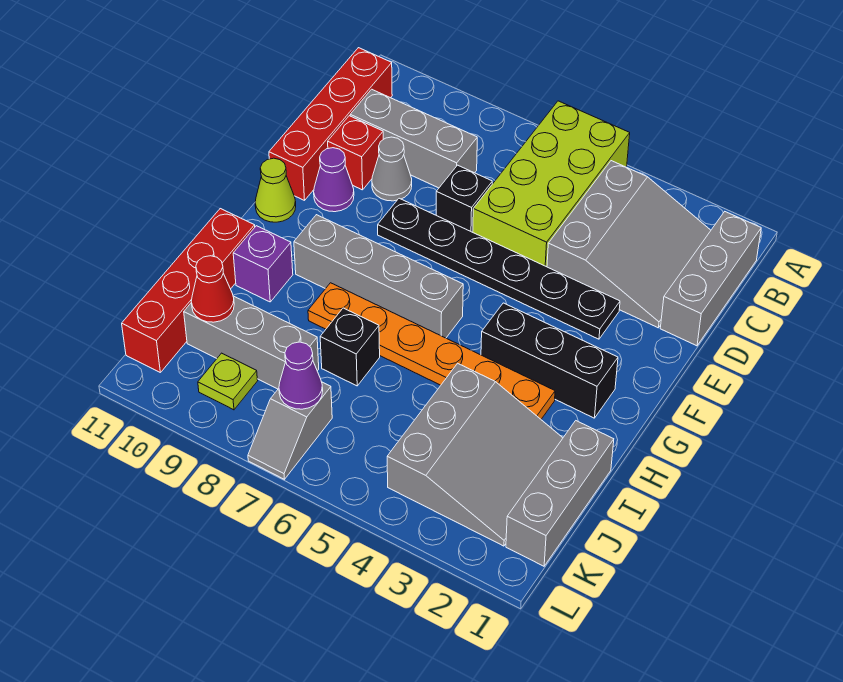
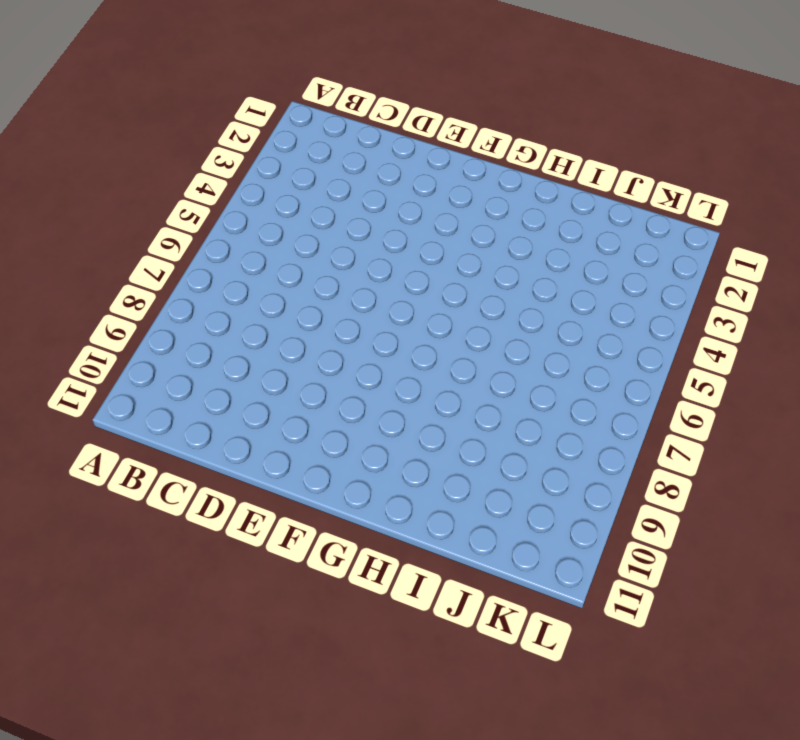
none -> lime 2x4 brick [473,101,630,267]
none -> grey 1x3 brick [660,212,761,346]
none -> grey 3x3 slope [547,161,711,328]

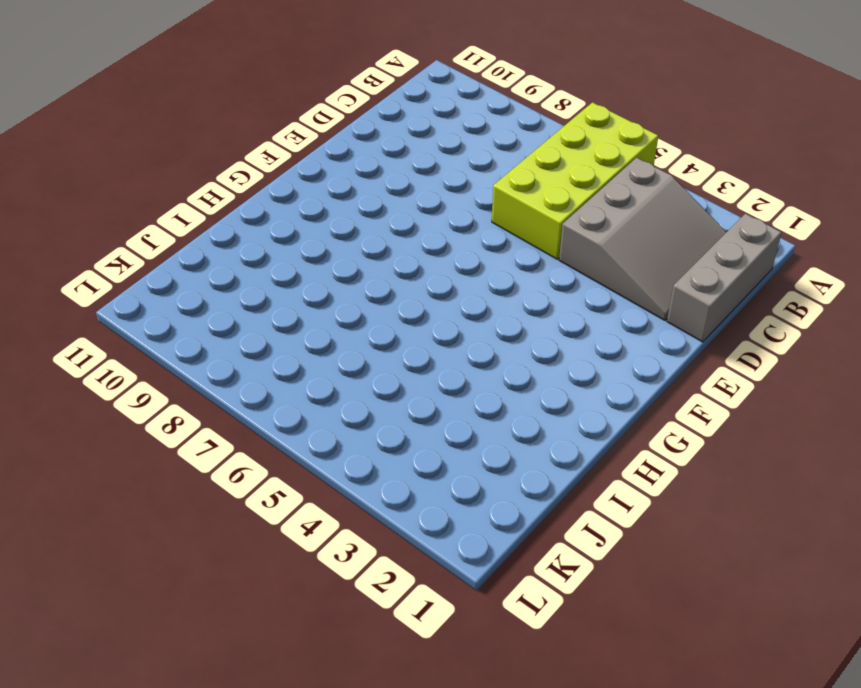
none -> red 1x4 brick [269,48,392,200]
none -> grey 1x3 brick [350,89,477,188]
none -> black 1x1 brick [436,165,492,232]

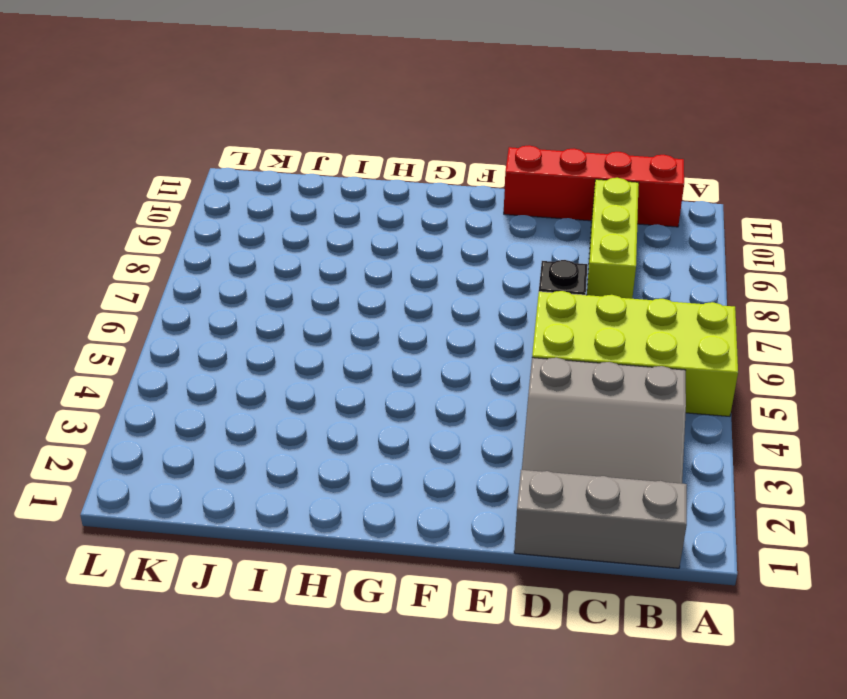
lime 1x3 brick [587,178,639,299] -> grey 1x3 brick [350,89,477,188]
none -> grey 1x1 cone [372,137,412,201]
none -> red 1x1 brick [328,116,383,190]
none -> black 1x6 plate [378,198,620,339]

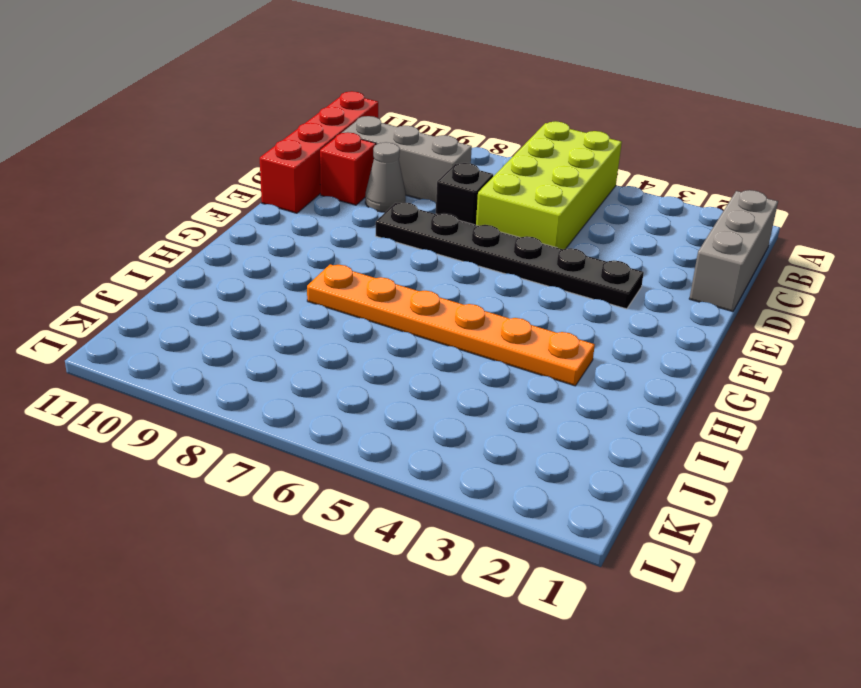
none -> grey 3x3 slope [547,161,711,328]
none -> purple 1x1 cone [314,148,354,212]
none -> lime 1x1 cone [255,158,296,222]

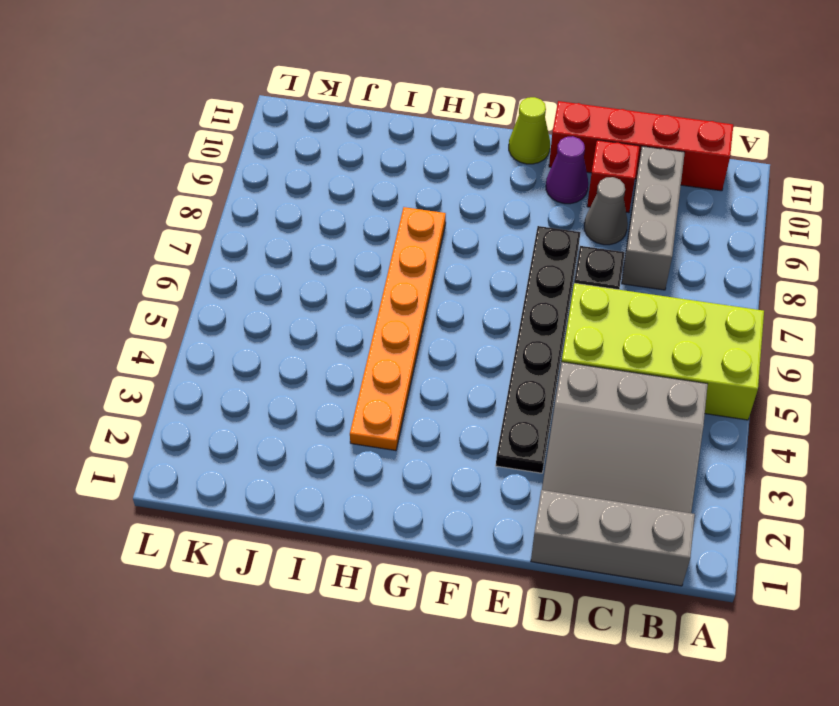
none -> black 1x3 brick [481,303,618,418]
none -> grey 1x4 brick [294,215,463,338]
none -> purple 1x1 brick [233,226,293,302]

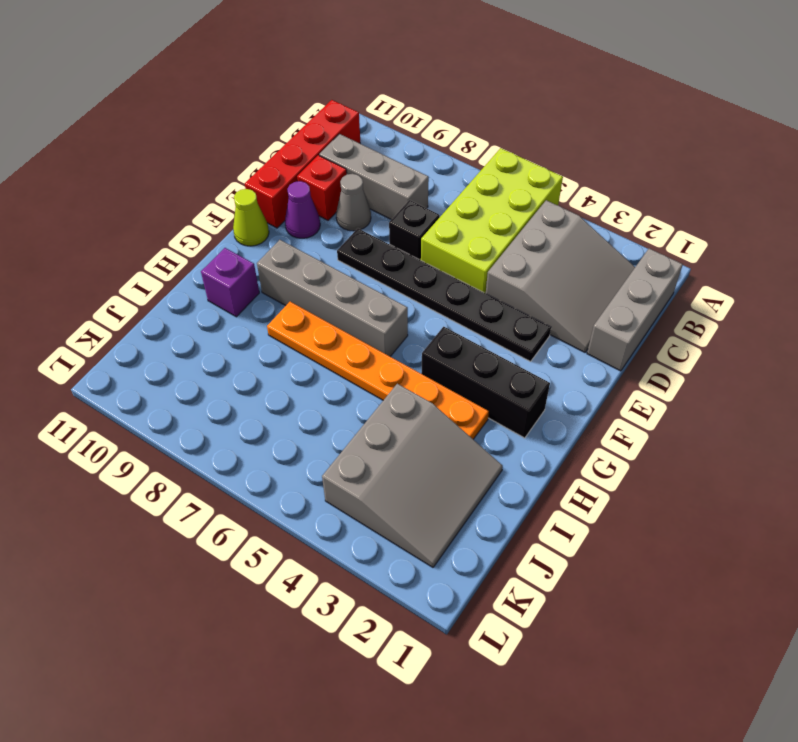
none -> red 1x4 brick [122,209,255,372]
none -> grey 1x3 brick [506,421,614,566]
none -> black 1x1 brick [320,308,380,386]

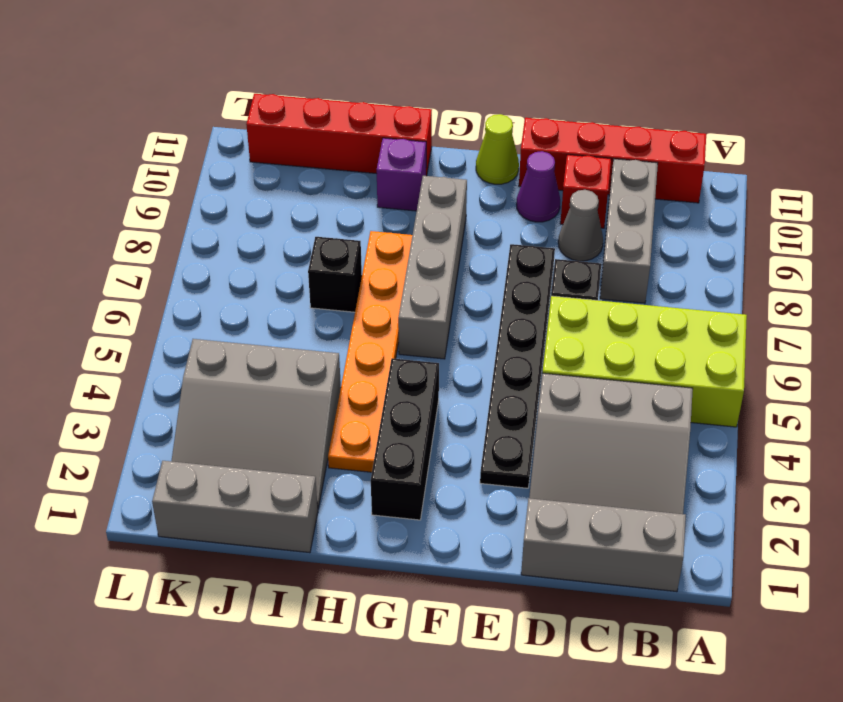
none -> grey 1x3 brick [184,296,319,389]
none -> grey 1x2 slope [248,382,332,479]
none -> lime 1x1 plate [198,353,258,410]

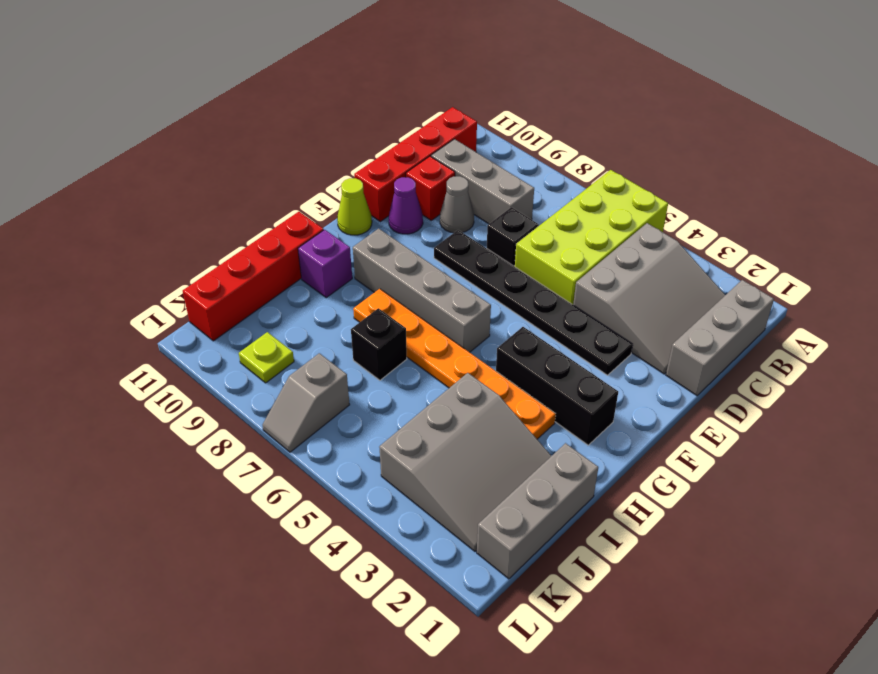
none -> grey 1x3 brick [184,296,319,389]
none -> red 1x1 cone [191,256,234,322]
none -> purple 1x1 cone [279,342,323,409]

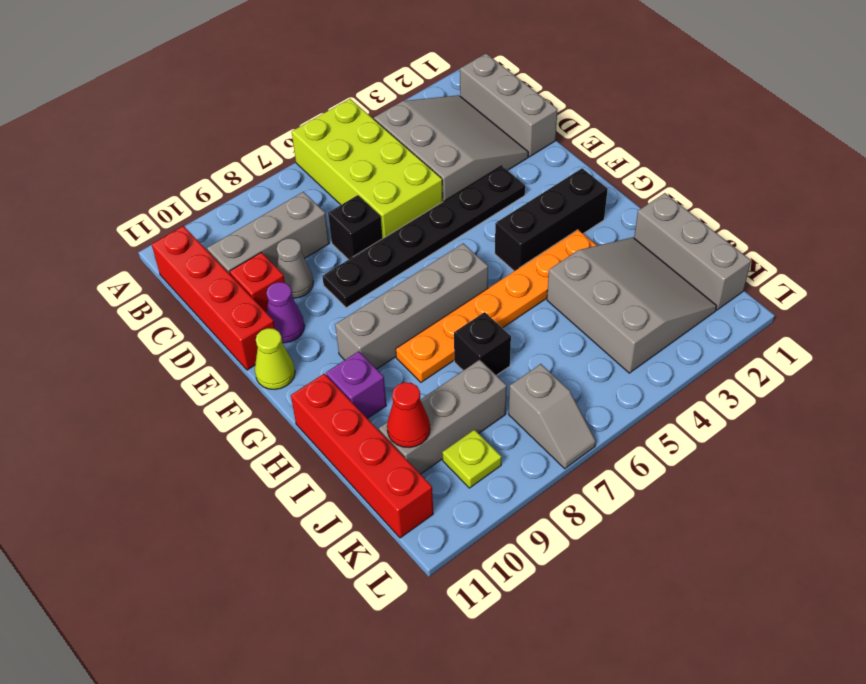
none -> purple 1x1 cone [279,342,323,409]

